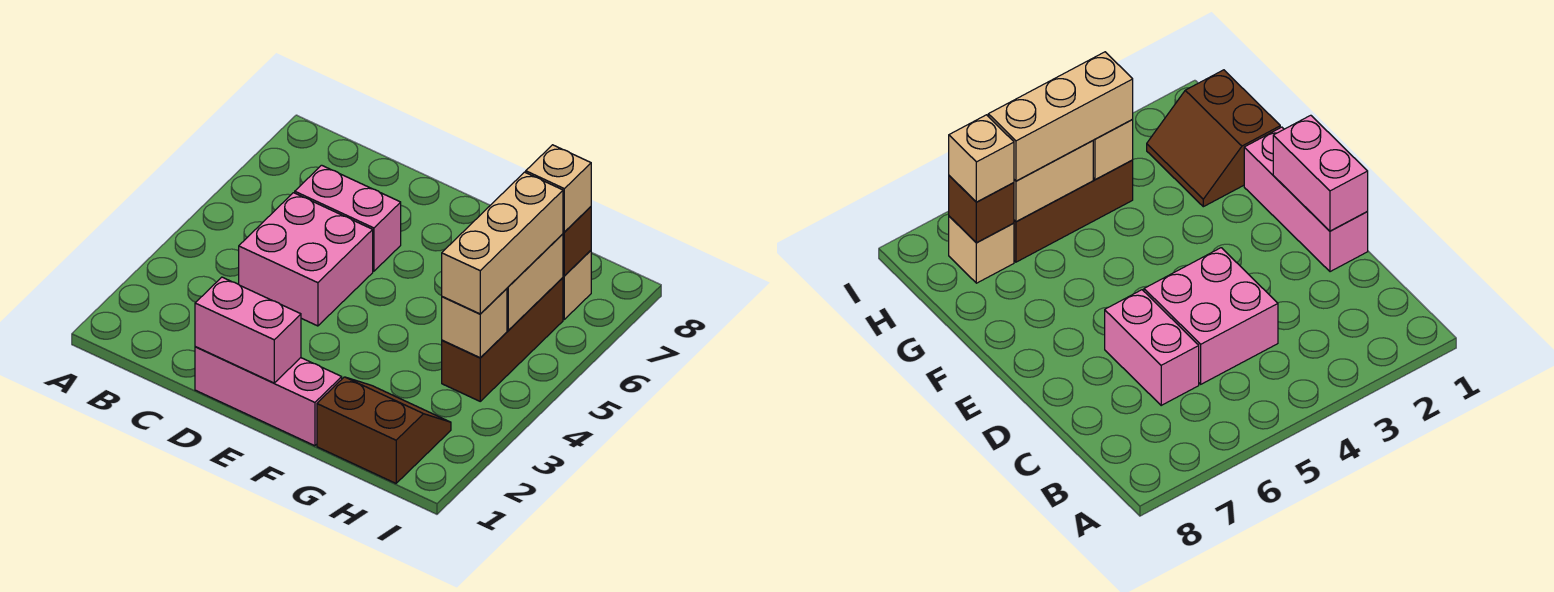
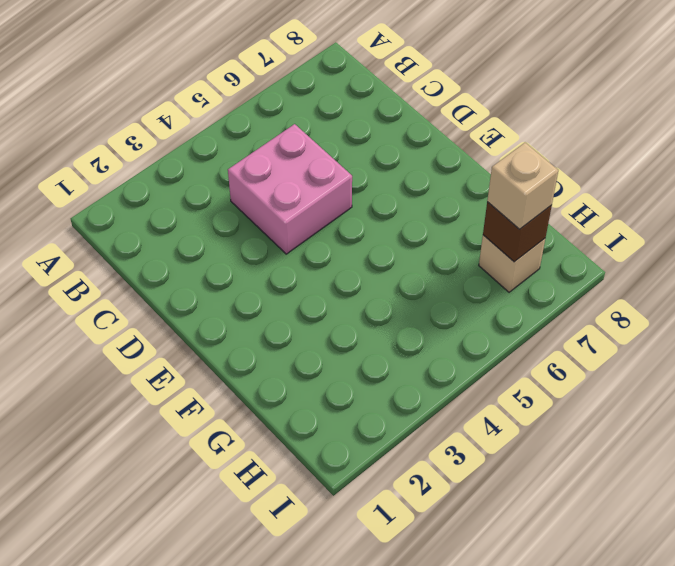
none -> pink 1x2 brick [295,165,401,271]
none -> pink 1x3 brick [195,347,342,446]
none -> brown 2x2 slope [317,377,451,483]

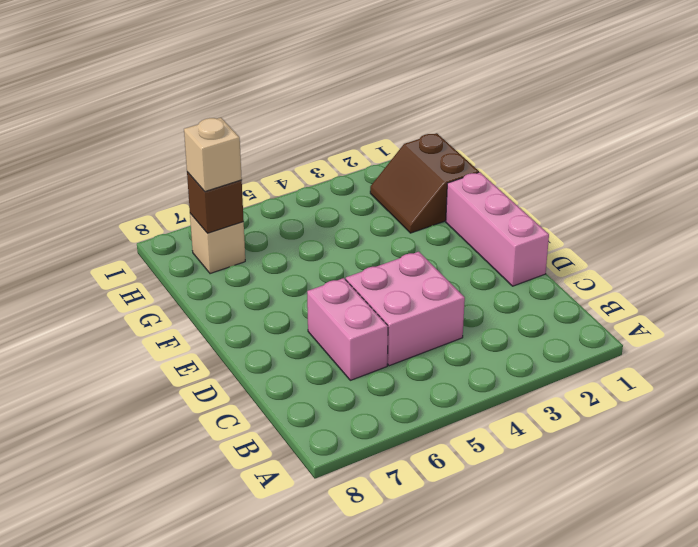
none -> brown 1x3 brick [442,278,563,401]
none -> pink 1x2 brick [195,277,301,383]
none -> tan 1x1 brick [442,289,507,358]

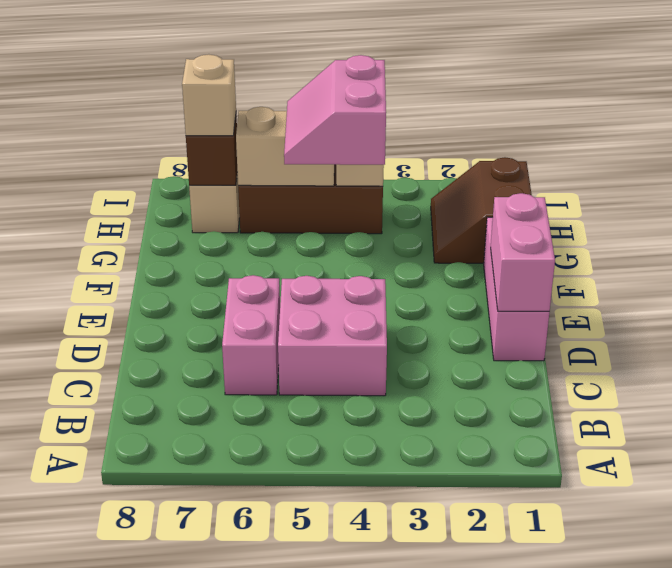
pink 2x2 slope [284,55,386,165] -> tan 1x3 brick [442,172,563,314]

